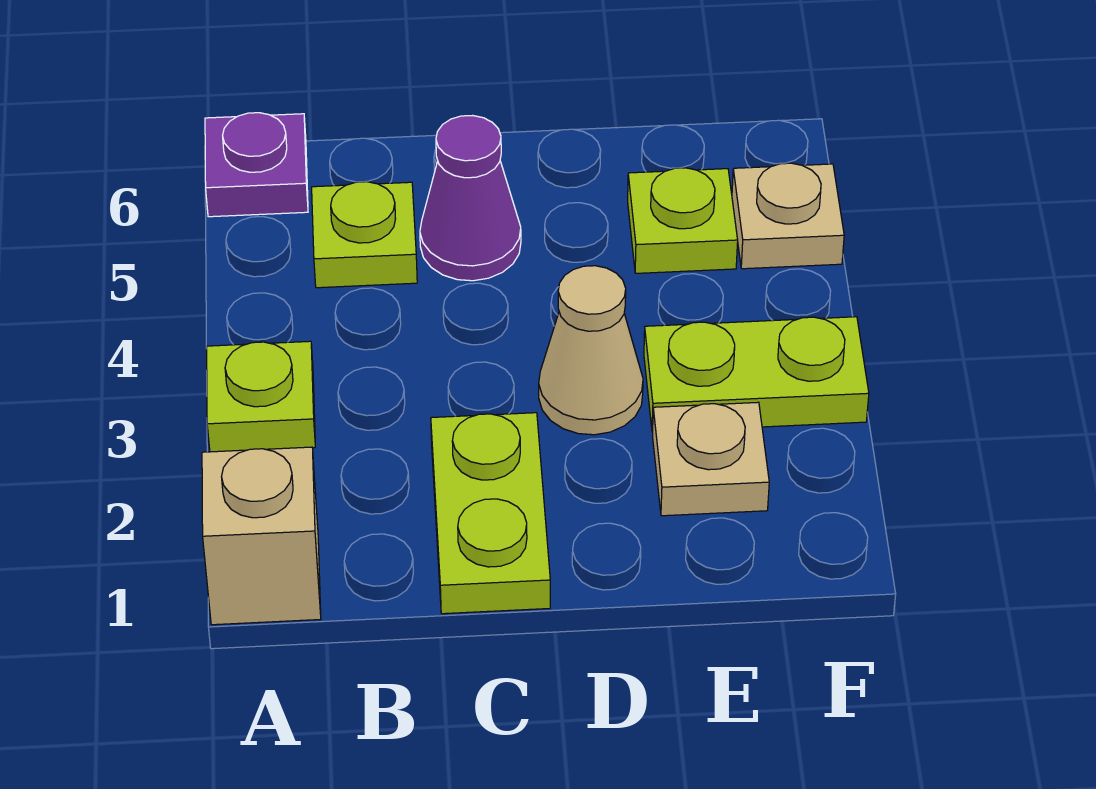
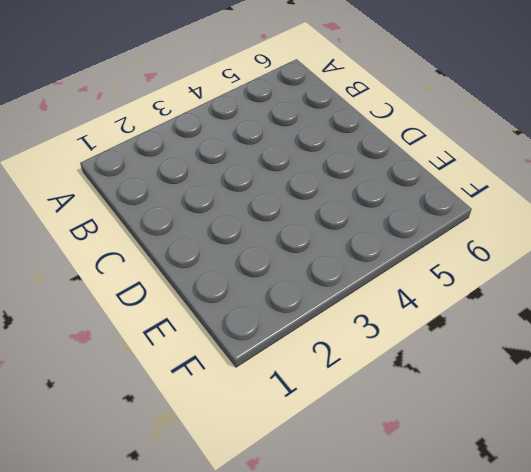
none -> tan 1x1 brick [202,447,321,625]
none -> lime 1x1 plate [207,341,315,452]

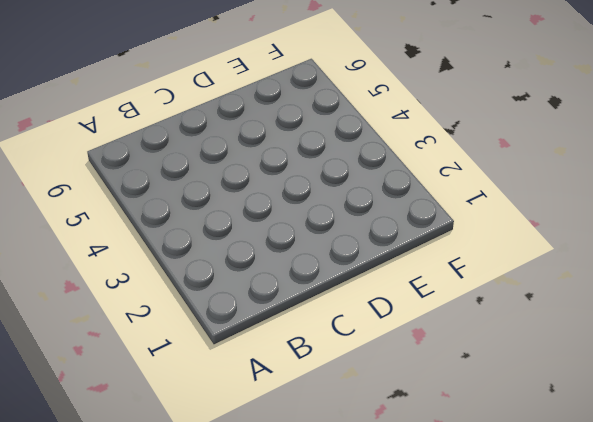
none -> tan 1x1 brick [202,447,321,625]
none -> lime 1x1 plate [207,341,315,452]

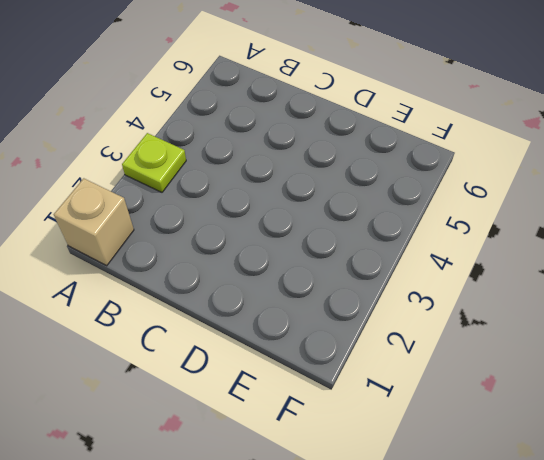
none -> purple 1x1 plate [205,113,308,217]
none -> lime 1x1 plate [312,182,417,288]

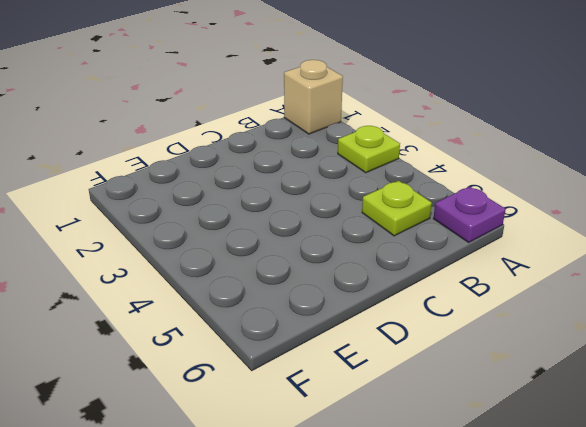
none -> lime 1x2 plate [431,413,550,614]
none -> purple 1x1 cone [420,116,521,281]

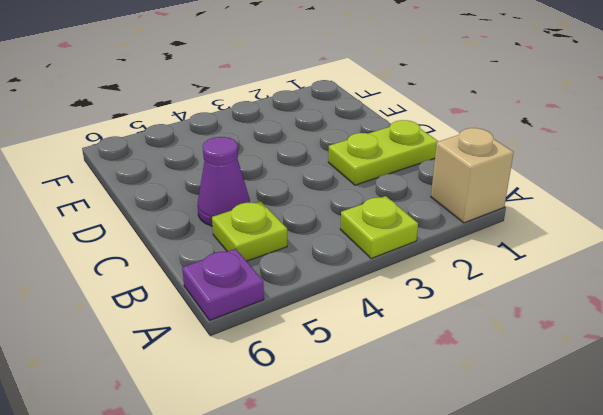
none -> tan 1x1 cone [539,266,643,435]
none -> tan 1x1 plate [653,402,769,516]

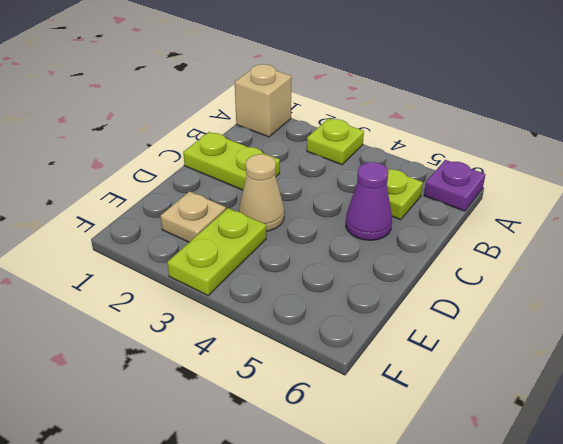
none -> lime 1x1 plate [628,168,738,273]
none -> tan 1x1 plate [732,163,844,269]

